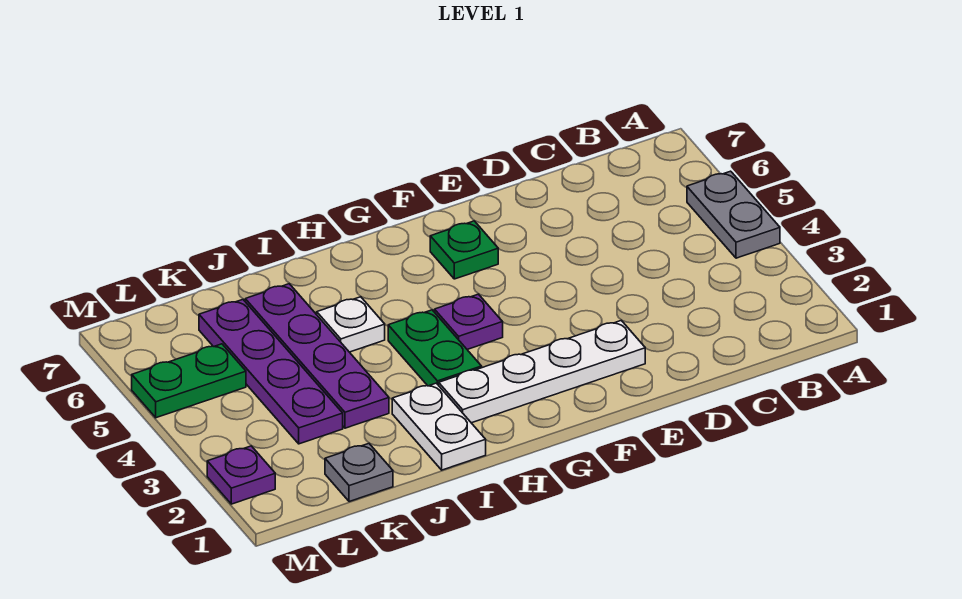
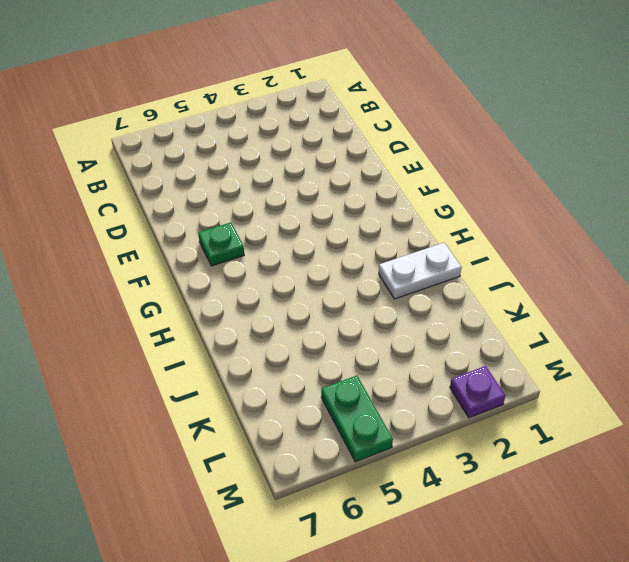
none -> grey 1x2 plate [687,171,780,258]
none -> white 1x4 plate [439,320,645,423]
none -> purple 1x1 plate [435,294,503,349]

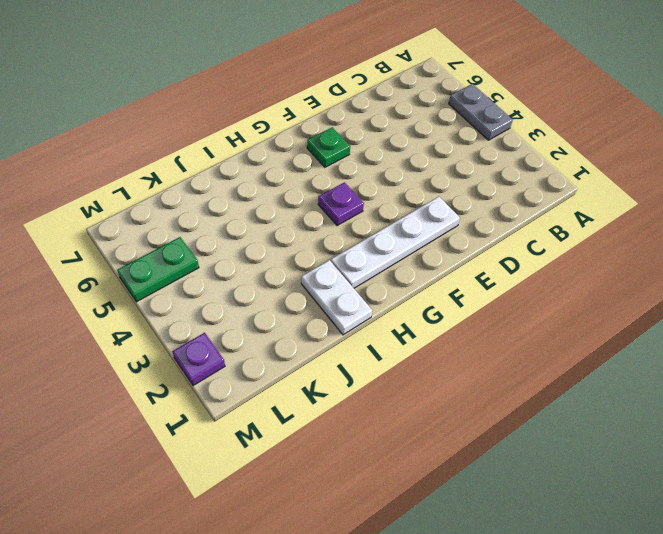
none -> green 1x2 plate [388,310,481,386]
none -> white 1x1 plate [317,297,385,352]
none -> purple 1x4 plate [245,284,389,428]

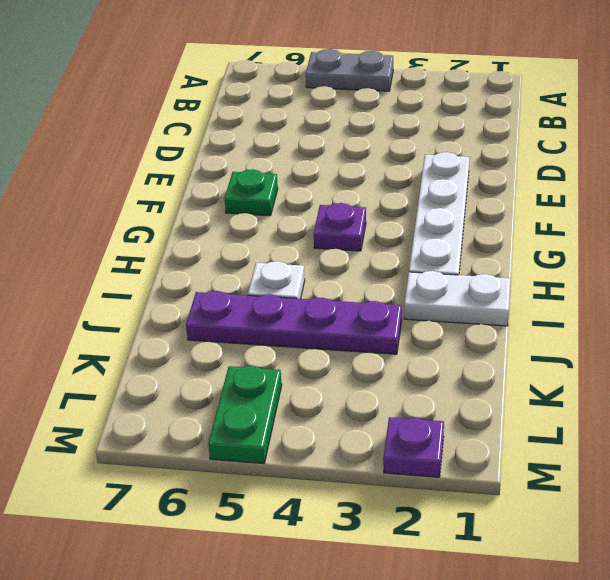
none -> green 1x2 plate [388,310,481,386]
none -> grey 1x1 plate [325,444,393,502]
none -> purple 1x4 plate [199,300,343,444]

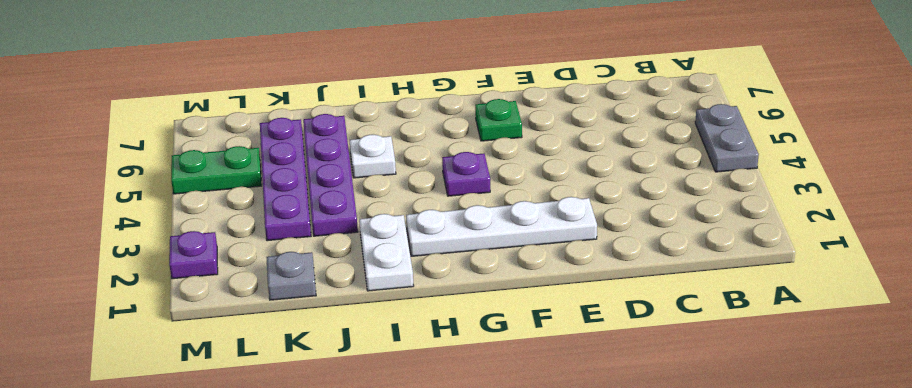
none -> green 1x2 plate [388,310,481,386]

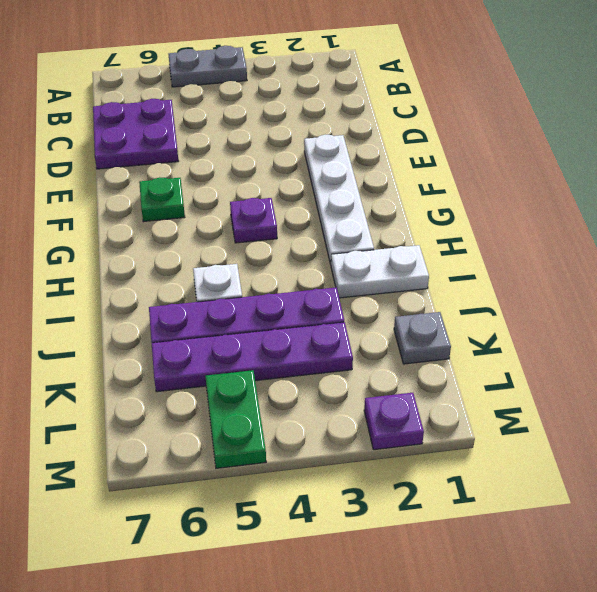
purple 2x2 plate [93,99,178,169] -> none
none -> green 1x2 plate [388,310,481,386]

